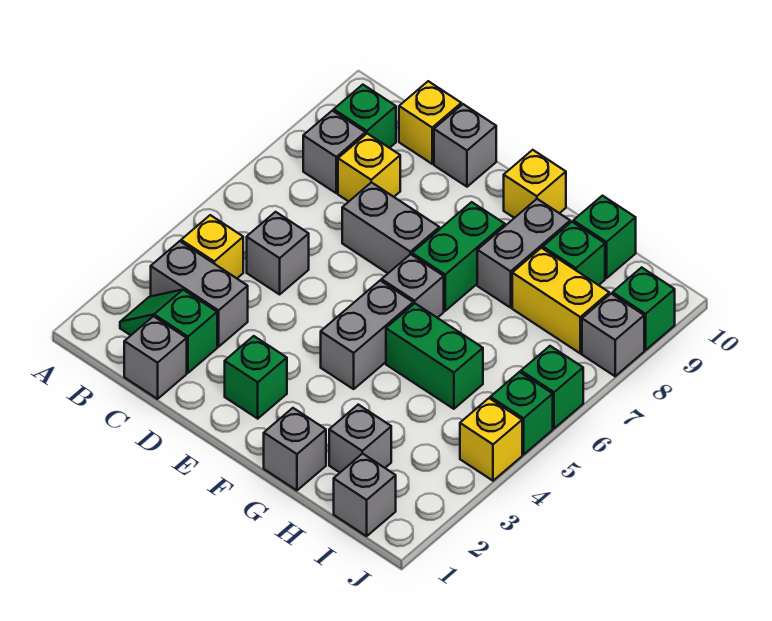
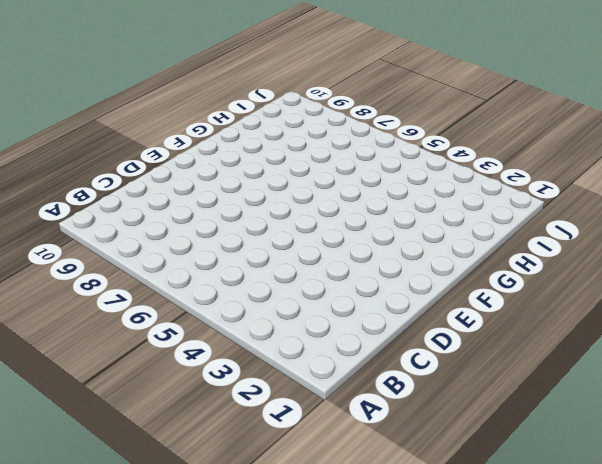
none -> green 1x2 slope [120,290,217,373]
none -> grey 1x2 brick [151,241,248,347]
none -> yellow 1x1 brick [181,215,243,278]

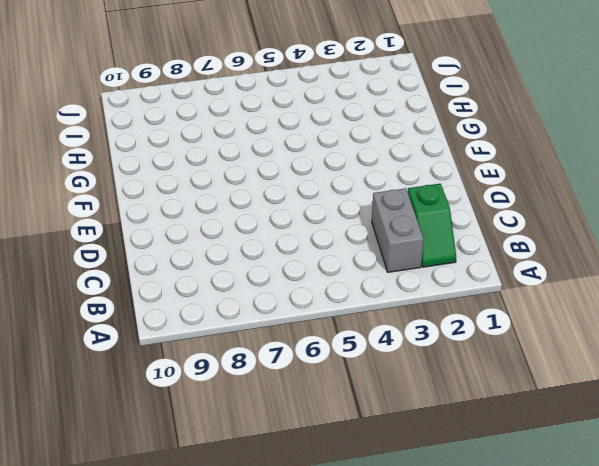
none -> yellow 1x1 brick [181,215,243,278]
none -> grey 1x1 brick [303,111,365,193]
none -> green 1x1 brick [334,85,396,148]

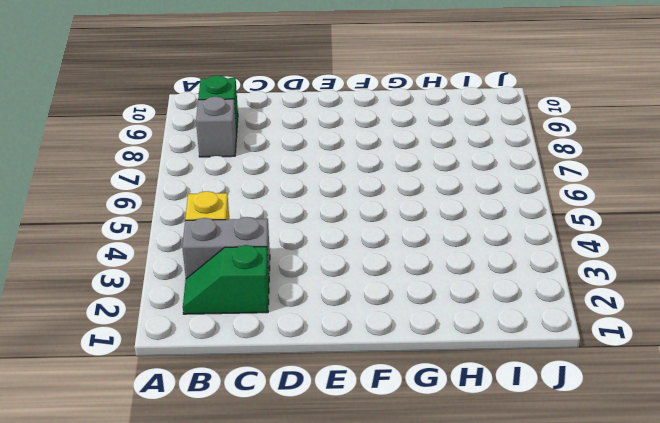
none -> grey 1x1 brick [124,316,187,399]
none -> grey 1x1 brick [247,212,309,294]
none -> yellow 1x1 brick [338,134,400,201]

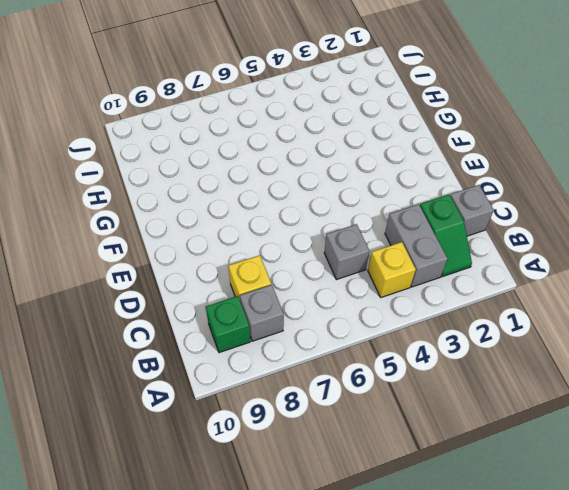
none -> yellow 1x1 brick [399,81,461,164]
none -> grey 1x2 brick [342,182,439,273]
none -> grey 1x1 brick [434,104,496,187]

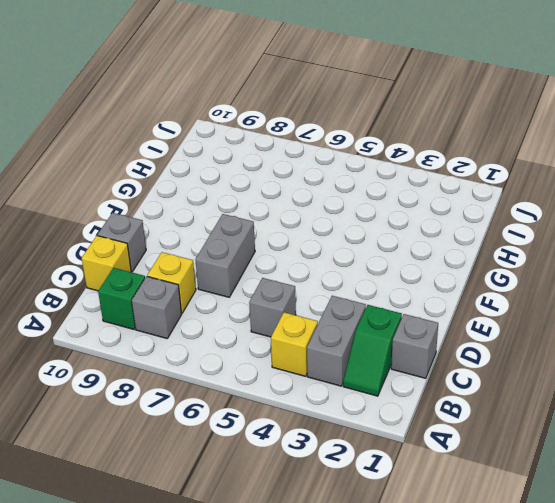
none -> green 1x1 brick [225,336,287,419]
none -> grey 1x2 brick [321,281,413,389]
none -> grey 1x1 brick [382,254,444,318]

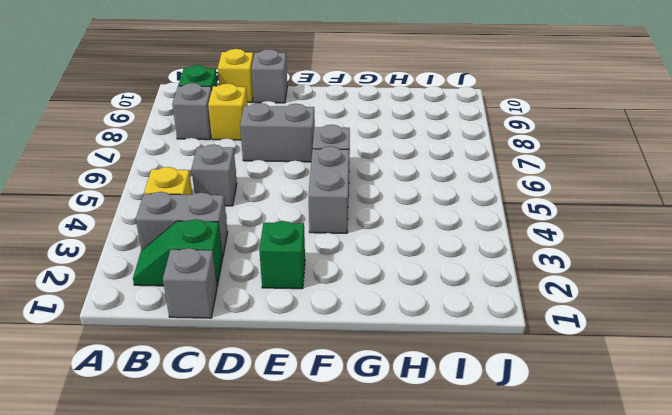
none -> green 1x2 brick [412,202,505,311]
none -> yellow 1x1 brick [504,150,566,218]
none -> grey 1x1 brick [264,408,326,490]

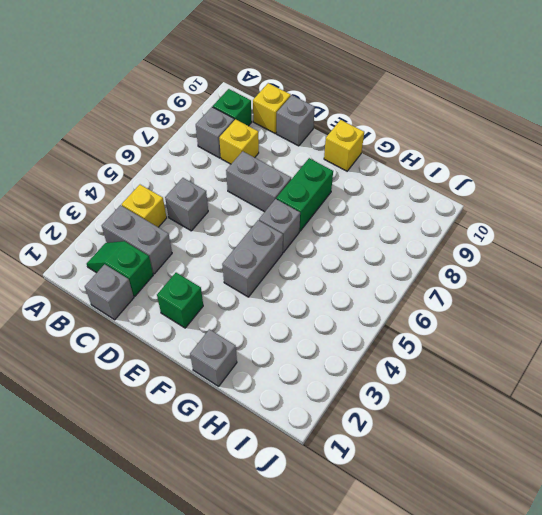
none -> green 1x2 brick [386,304,483,409]
none -> grey 1x2 brick [477,199,570,308]
none -> grey 1x1 brick [329,405,391,472]

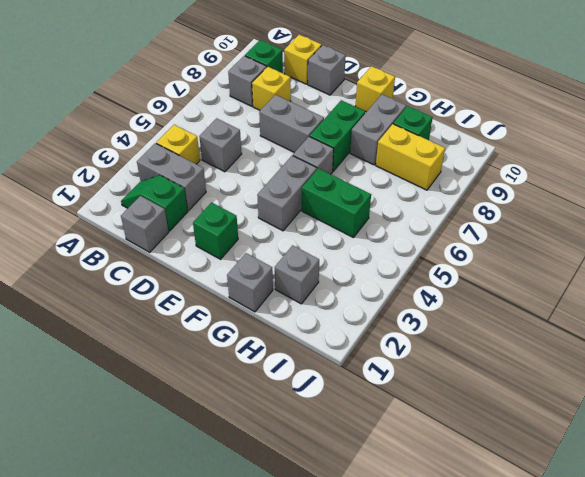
none -> green 1x1 brick [573,196,636,278]
none -> grey 1x1 brick [334,453,396,536]
none -> yellow 1x1 brick [460,398,522,481]

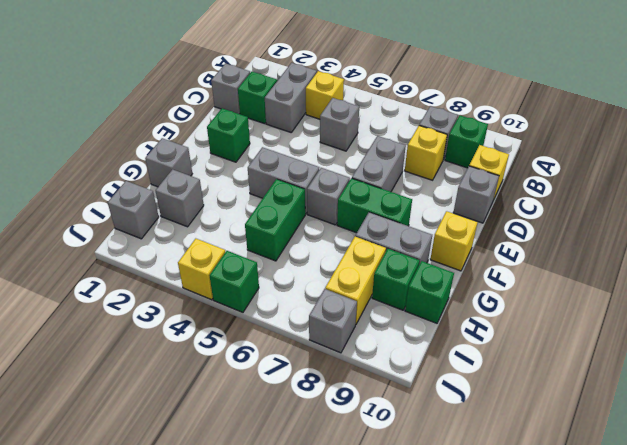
none -> green 1x1 brick [521,346,583,428]
none -> green 1x1 brick [613,267,675,350]

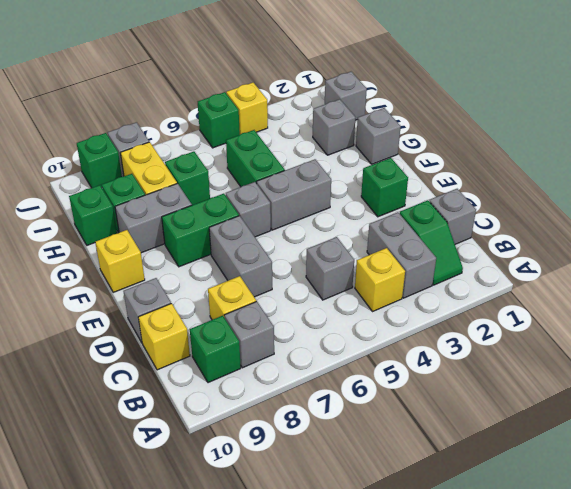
green 1x1 brick [165,152,210,205] -> green 1x1 brick moved to [521,346,583,428]

